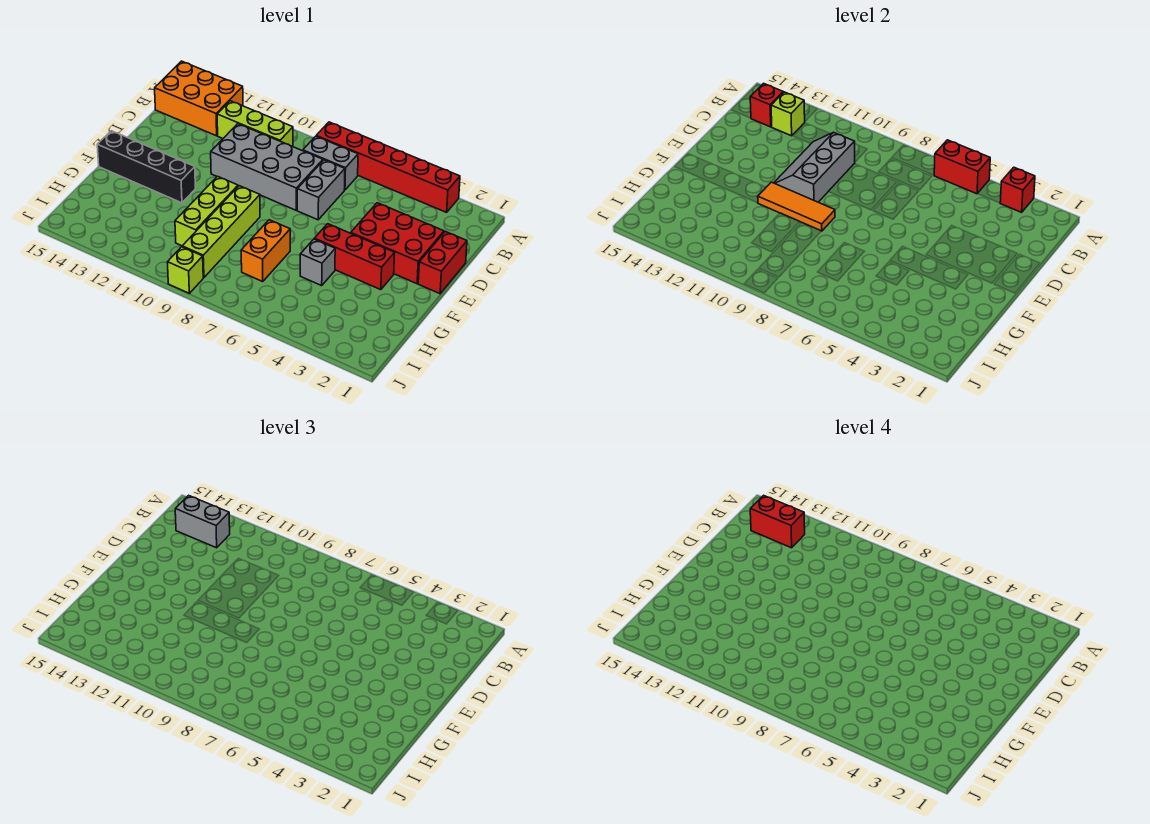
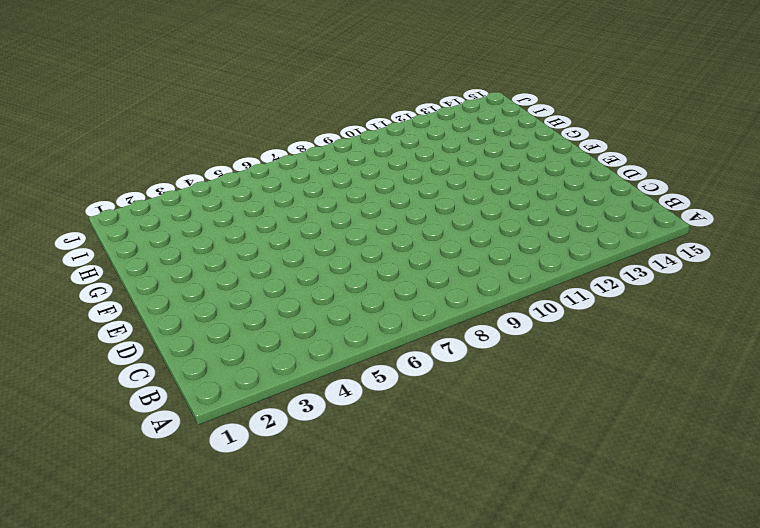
none -> red 1x6 brick [316,122,460,212]
none -> orange 2x3 brick [155,61,243,136]
none -> grey 1x2 brick [303,136,358,190]

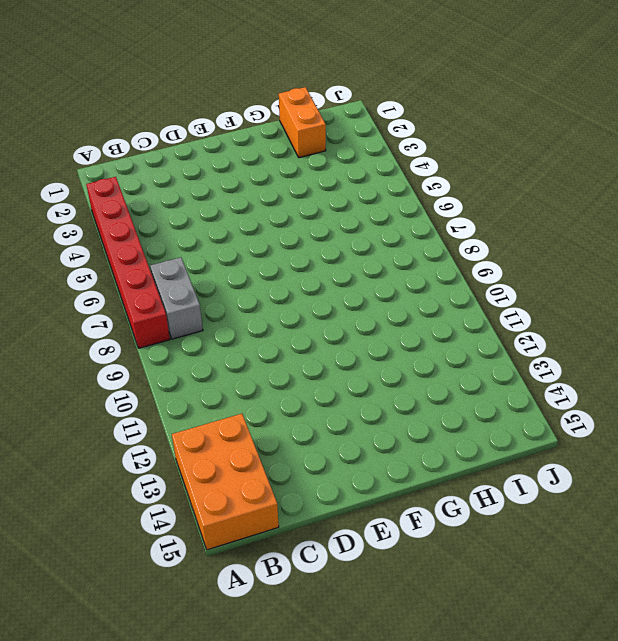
orange 1x2 brick [279,87,326,158] -> orange 1x2 brick turned to [241,220,290,281]
none -> lime 1x3 brick [217,101,293,147]
none -> grey 1x2 brick [297,160,345,220]
none -> grey 2x4 brick [211,124,323,210]

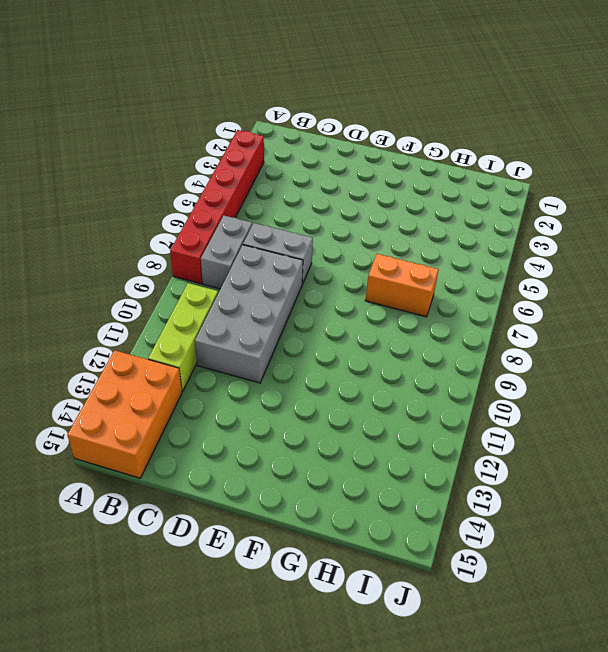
none -> red 1x2 brick [418,231,467,294]
none -> red 2x3 brick [351,203,444,284]
none -> red 1x3 brick [314,224,395,290]

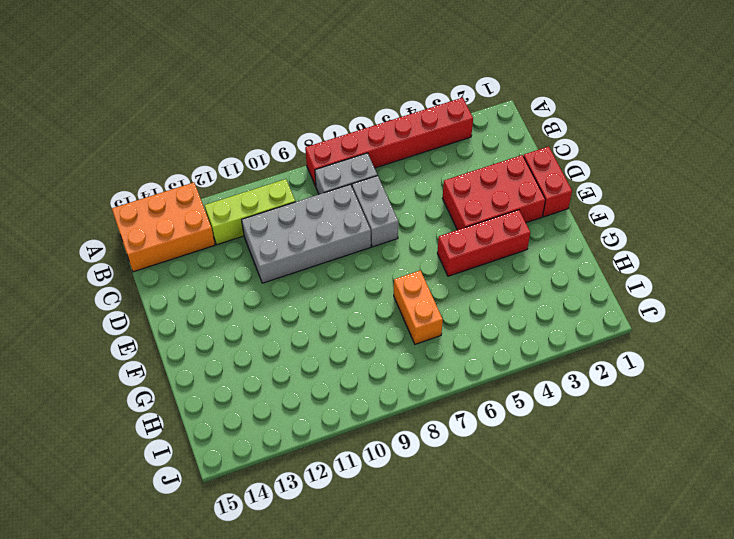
none -> lime 1x4 brick [182,186,260,278]
none -> lime 1x3 brick [175,176,238,246]
none -> black 1x4 brick [97,131,195,203]

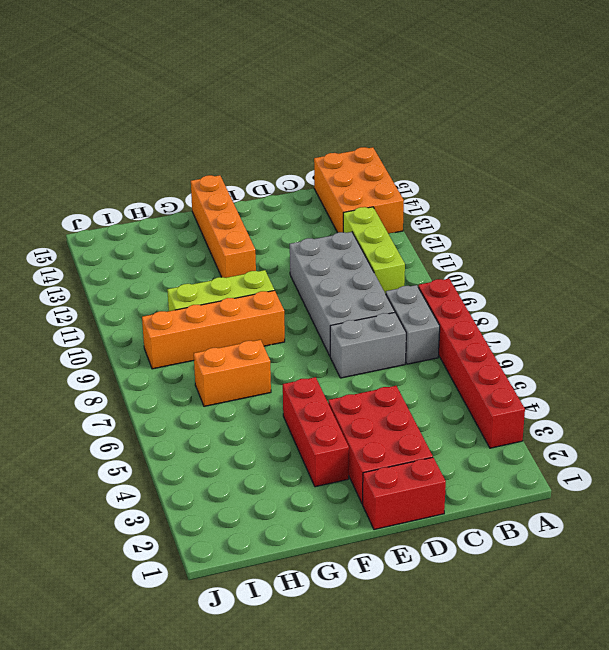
orange 1x4 brick [142,290,285,369] -> lime 1x4 brick [182,186,260,278]
orange 1x4 brick [191,175,256,278] -> black 1x4 brick [97,131,195,203]
none -> grey 1x1 brick [300,239,335,286]
none -> lime 1x1 brick [168,247,203,293]
none -> red 1x1 brick [1000,167,1035,212]

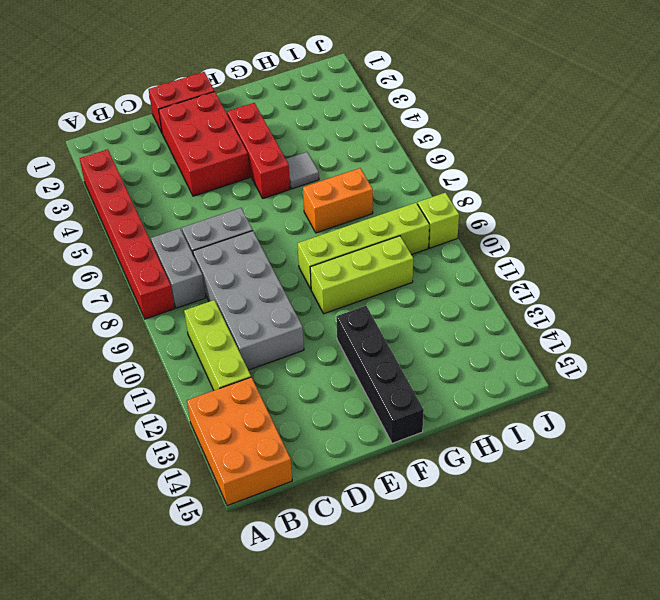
grey 1x1 tile [286,152,319,189] -> grey 1x1 brick [300,239,335,286]
none -> red 1x1 brick [1000,167,1035,212]
none -> red 1x2 brick [934,140,990,194]
none -> lime 1x1 brick [771,92,805,136]

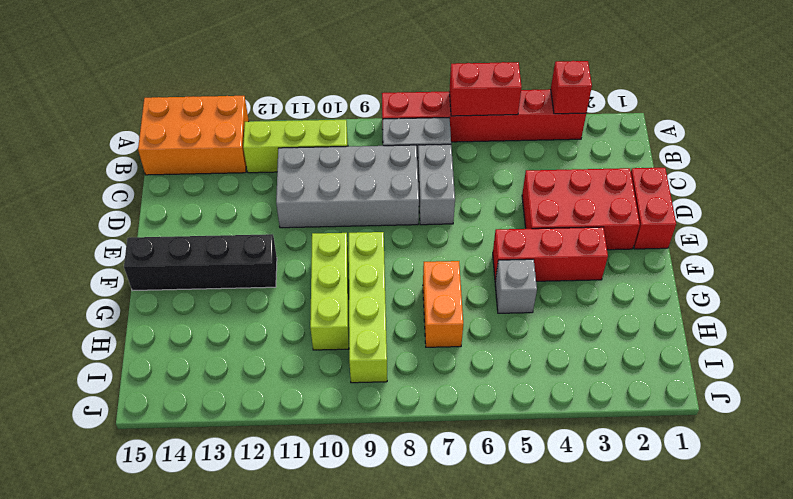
none -> lime 1x1 brick [168,247,203,293]
none -> lime 1x1 brick [771,92,805,136]
none -> red 1x1 brick [750,83,783,127]

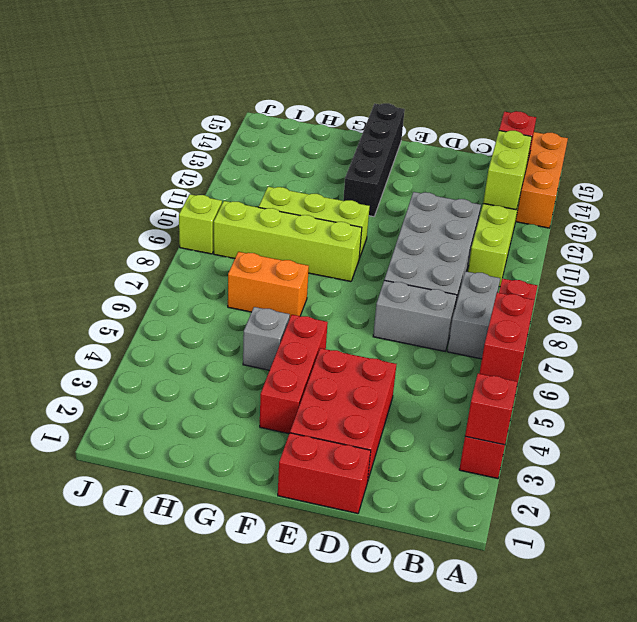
lime 1x2 brick [483,131,532,210] -> lime 1x1 brick [771,92,805,136]
none -> grey 2x3 slope [774,132,855,202]
none -> orange 1x3 tile [758,182,835,231]
none -> grey 1x2 brick [175,495,230,548]

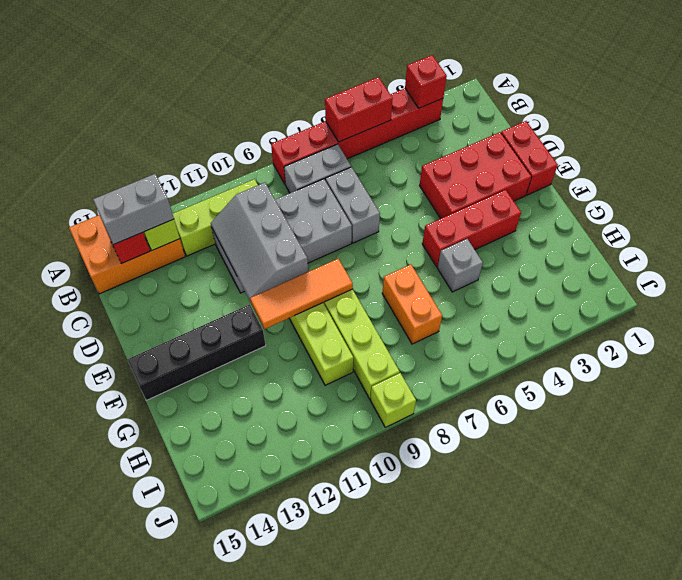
none -> red 1x2 brick [750,495,805,548]

